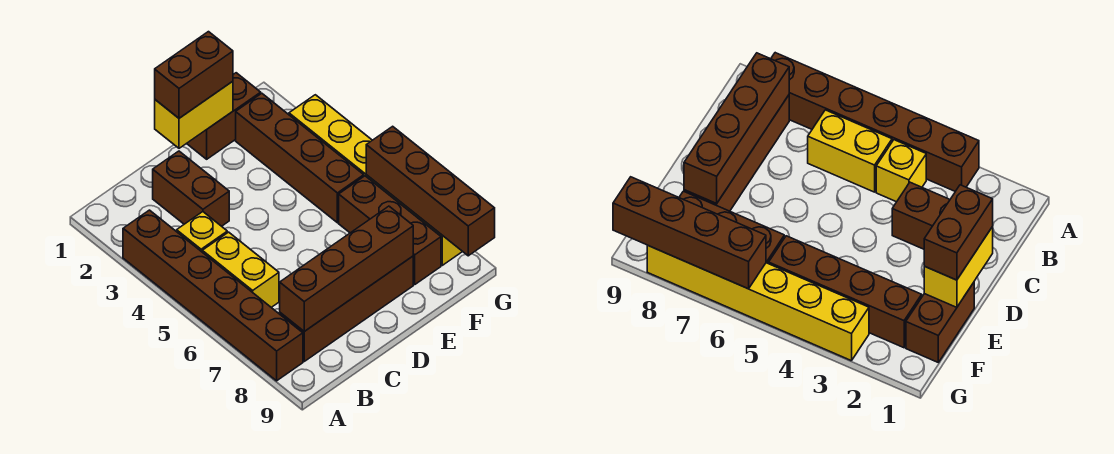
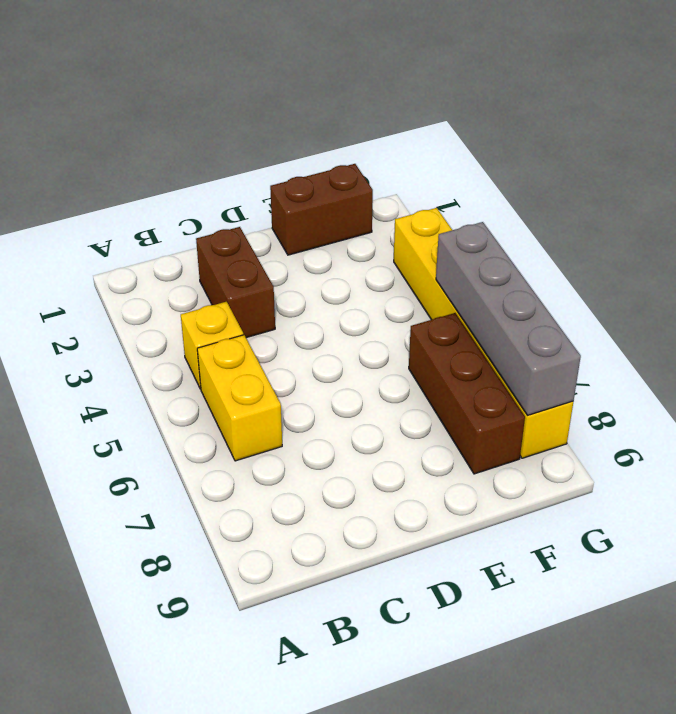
grey 1x4 brick [436,222,581,415] -> brown 1x4 brick [366,126,495,256]
none -> brown 1x6 brick [123,210,303,381]
none -> brown 1x4 brick [280,256,413,361]
none -> brown 1x4 brick [236,93,364,223]

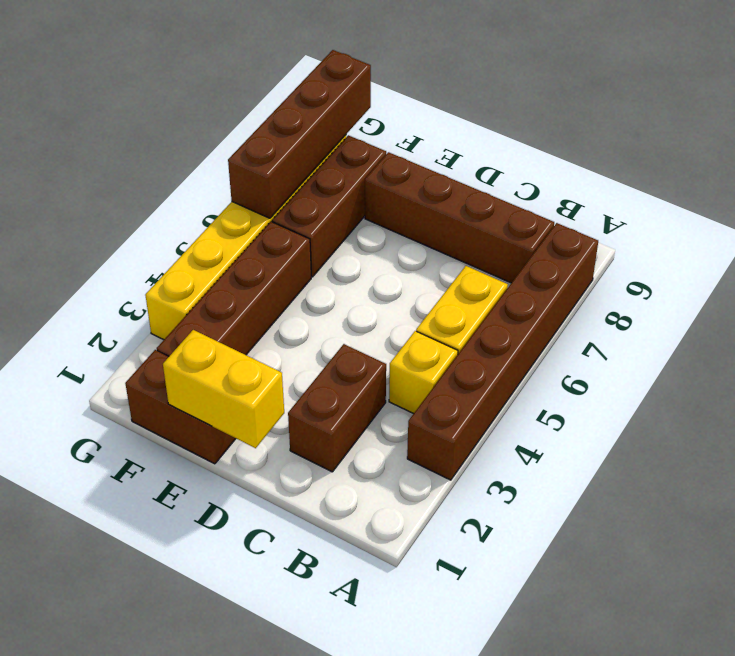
none -> brown 1x4 brick [280,206,413,331]
none -> brown 1x2 brick [155,32,233,118]

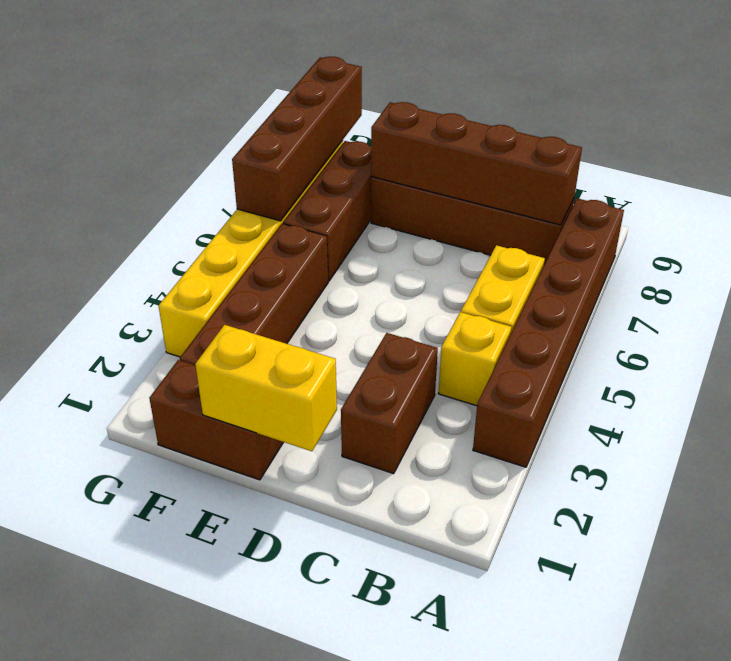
none -> brown 1x2 brick [155,32,233,118]

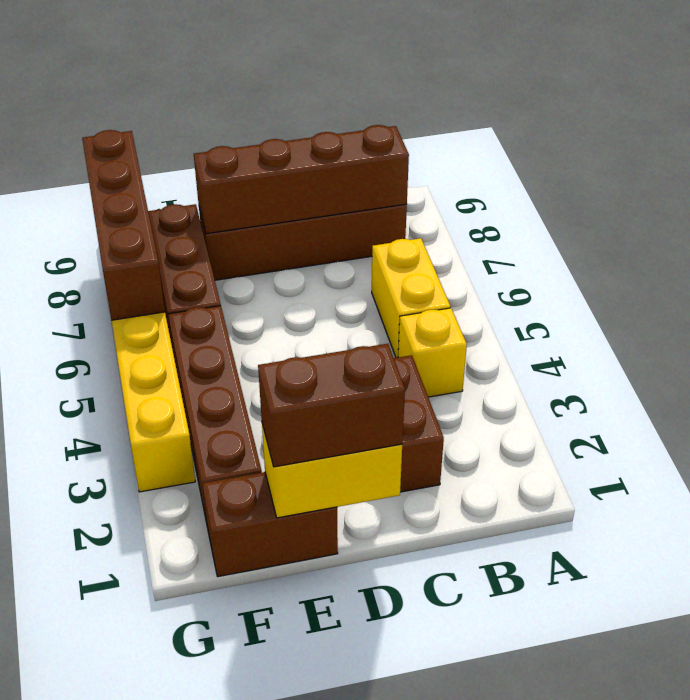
none -> brown 1x6 brick [123,210,303,381]

